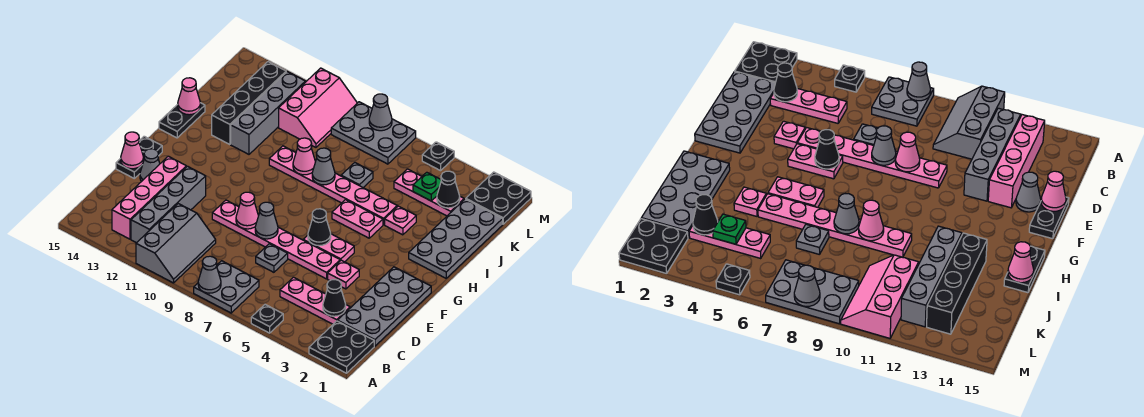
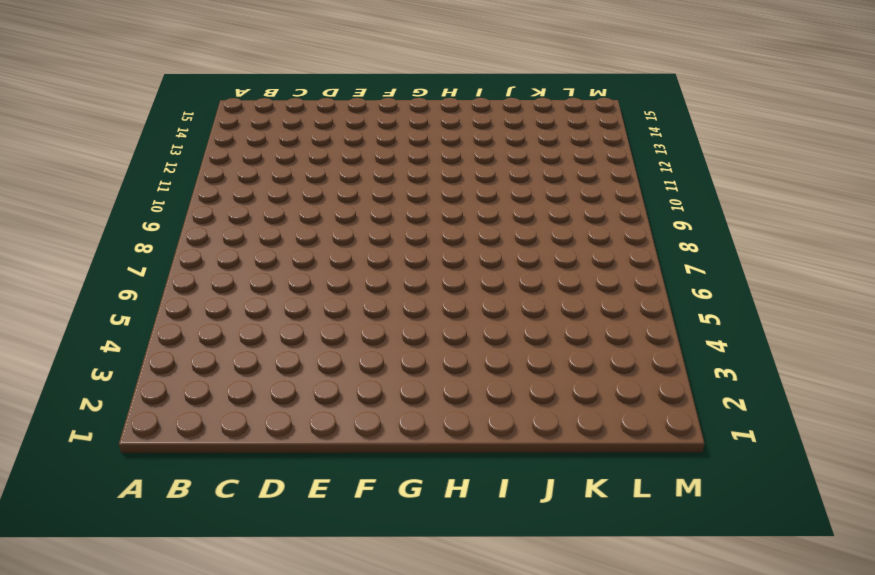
none -> black 2x2 plate [309,321,374,373]
none -> black 1x1 plate [251,305,283,333]
none -> grey 2x2 plate [194,261,259,313]
none -> grey 2x3 slope [136,204,216,283]

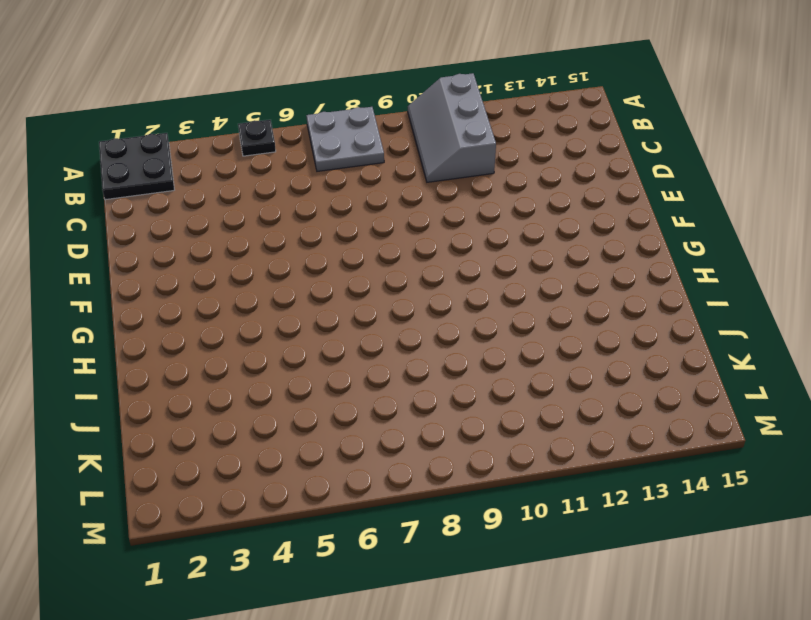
none -> grey 1x4 brick [131,166,206,243]
none -> pink 1x4 brick [112,156,186,239]
none -> grey 2x4 plate [338,267,431,346]
none -> pink 1x3 plate [280,277,350,324]

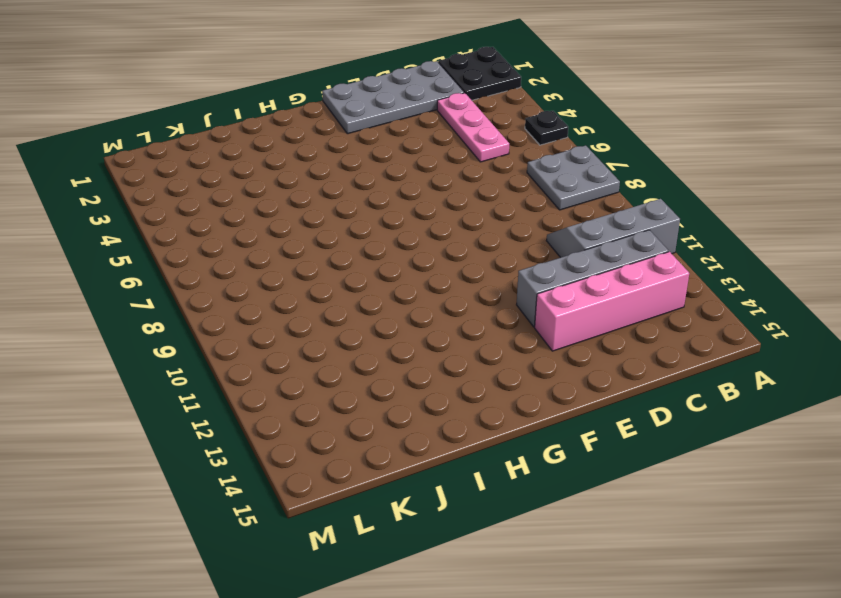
none -> grey 1x1 plate [256,244,288,272]
none -> pink 1x1 plate [328,260,359,289]
none -> pink 1x6 plate [212,200,340,279]
none -> grey 1x1 cone [140,149,160,181]

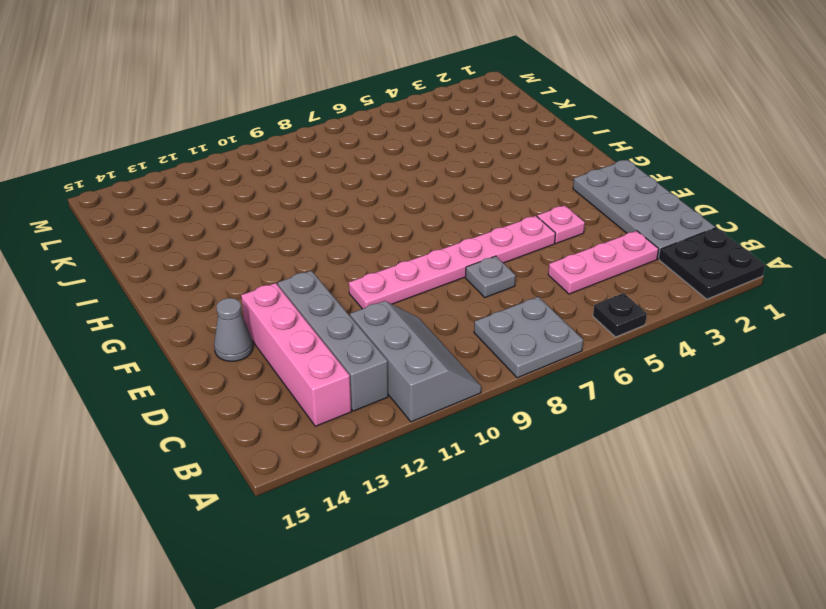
none -> black 1x2 plate [116,136,162,178]
none -> pink 1x2 plate [304,234,354,262]
none -> grey 2x4 plate [409,199,503,278]
none -> pink 1x2 plate [332,200,383,238]

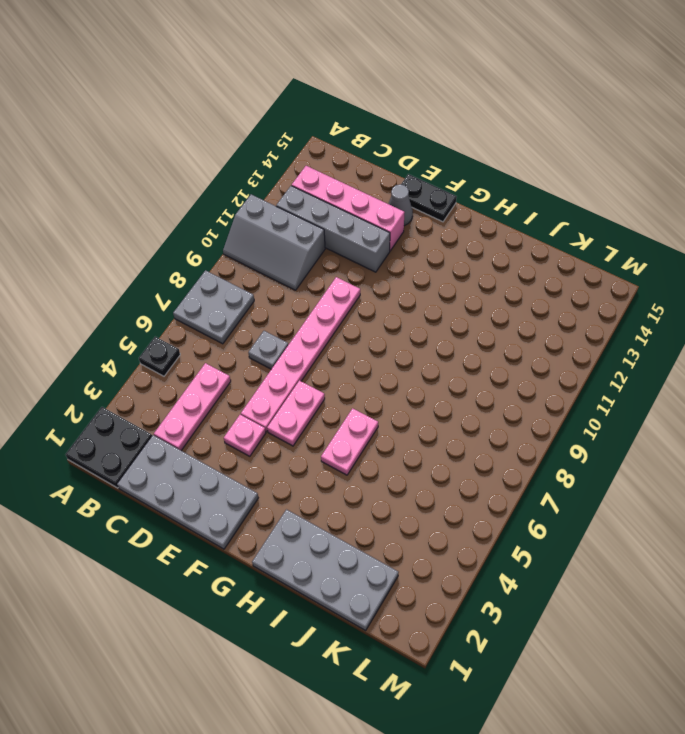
none -> black 1x2 plate [159,103,205,138]
none -> pink 1x1 plate [385,206,416,235]
none -> pink 1x6 plate [269,146,397,225]
none -> grey 1x4 brick [231,72,305,154]

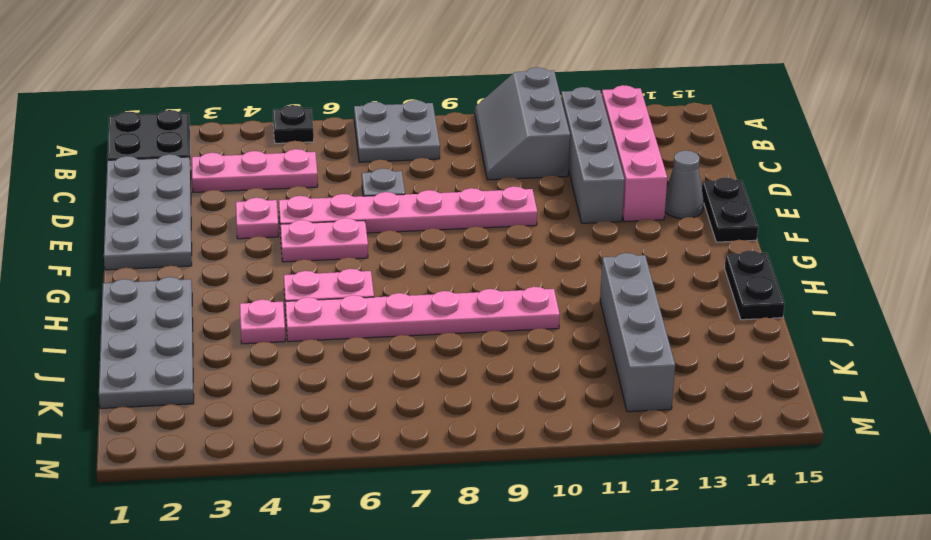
none -> black 1x4 brick [212,62,286,144]
none -> grey 1x1 plate [341,163,373,188]
none -> pink 1x3 plate [394,169,464,216]
none -> pink 2x3 slope [279,68,357,147]

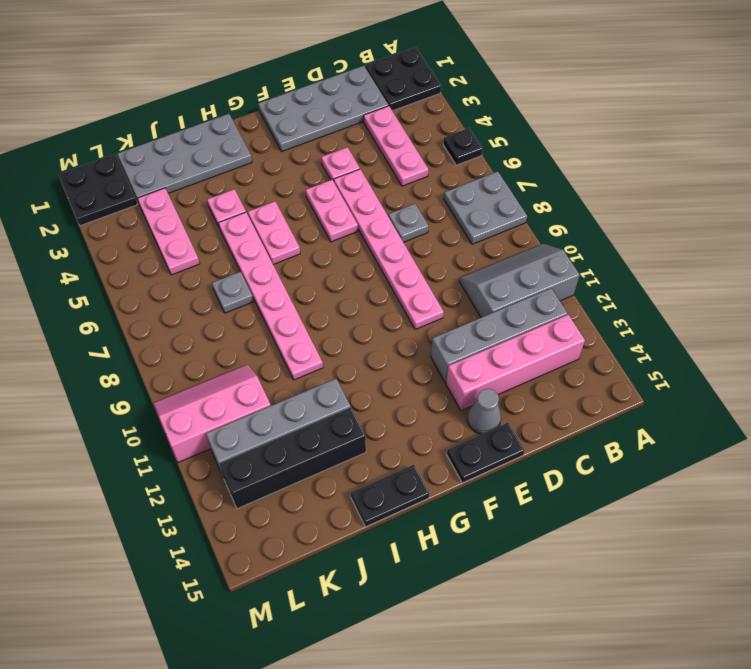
none -> grey 2x3 plate [331,102,416,164]
none -> black 1x1 plate [422,142,454,171]
none -> grey 1x1 cone [198,256,221,293]
none -> black 1x1 cone [323,280,346,316]

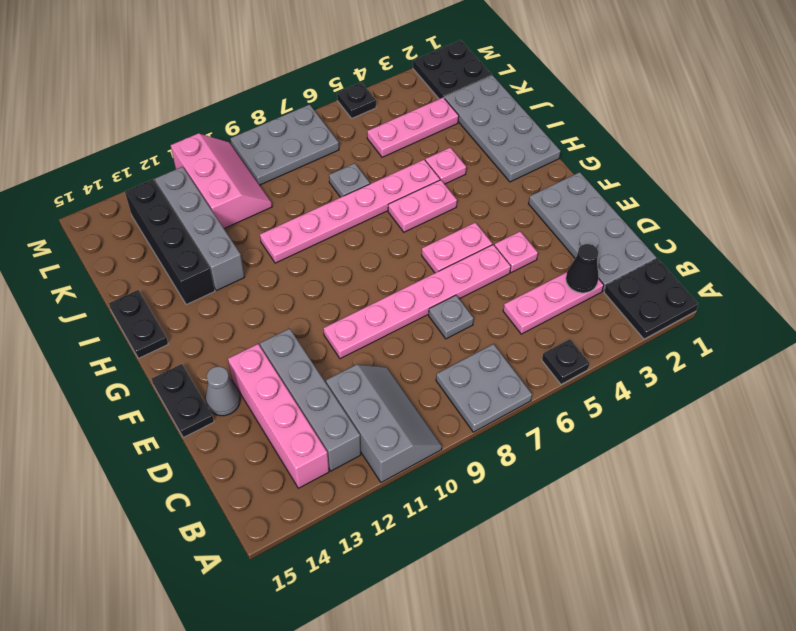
none -> grey 1x1 cone [198,256,221,293]
none -> grey 1x1 cone [255,202,278,239]
none -> pink 1x1 cone [236,192,258,229]
none -> pink 1x1 cone [121,132,143,169]

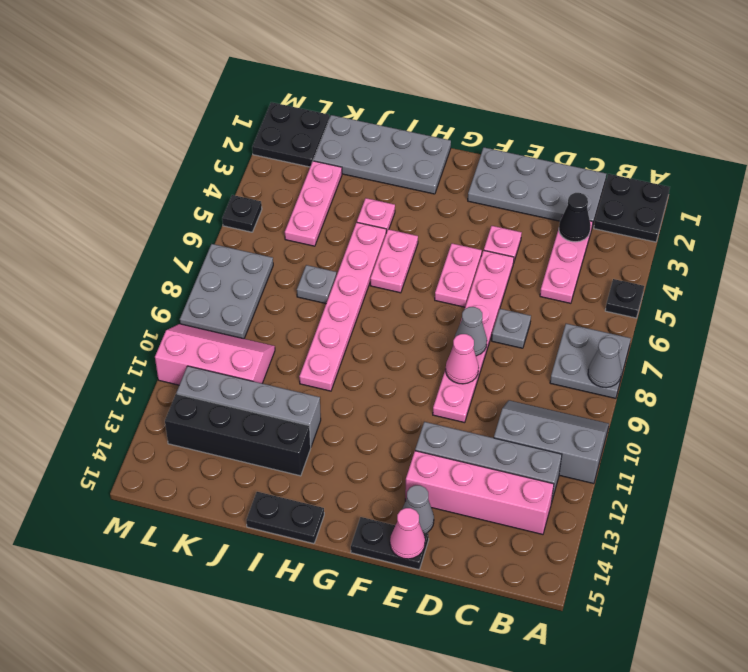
none -> black 1x1 cone [308,209,331,246]
none -> grey 1x1 cone [312,148,335,185]
none -> pink 1x1 cone [293,138,315,175]
none -> pink 1x1 cone [178,78,200,115]

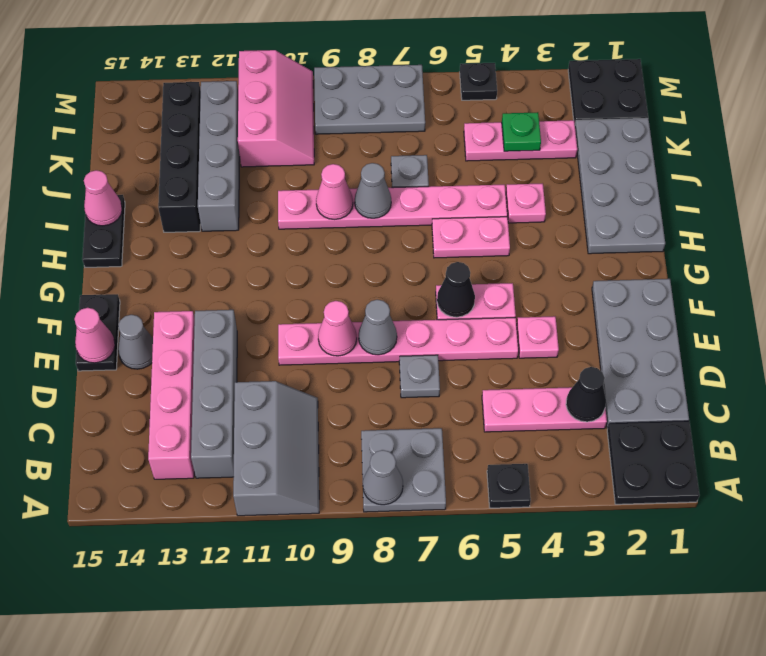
none -> black 1x1 cone [437,171,460,208]
none -> grey 1x1 cone [369,94,392,131]

